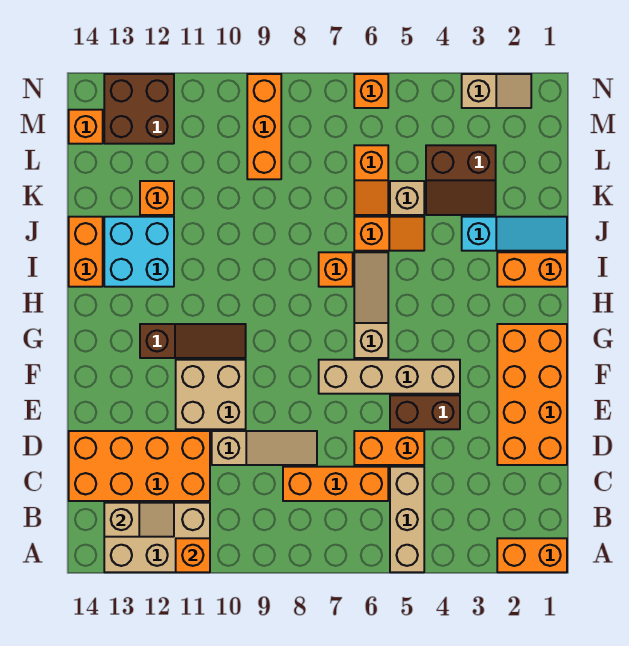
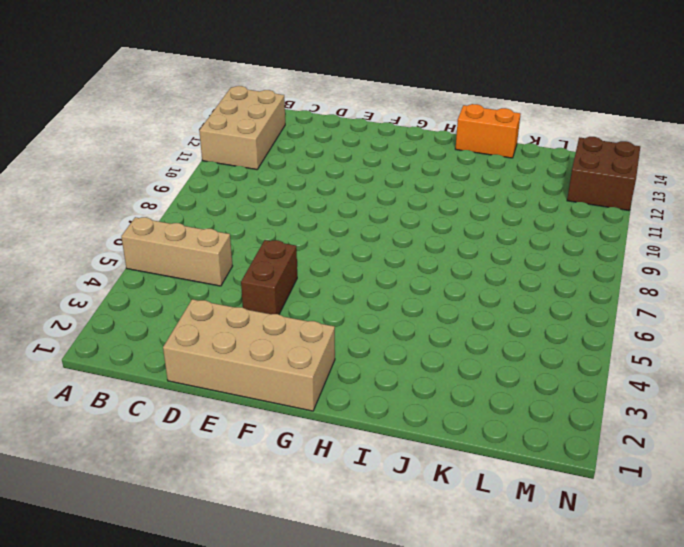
tan 2x4 brick [163,299,335,411] -> orange 2x4 brick [497,324,567,465]
none -> orange 1x2 brick [497,538,567,572]
none -> orange 1x3 brick [283,467,388,501]
none -> orange 2x4 brick [69,431,210,501]
none -> orange 1x2 brick [354,431,424,465]

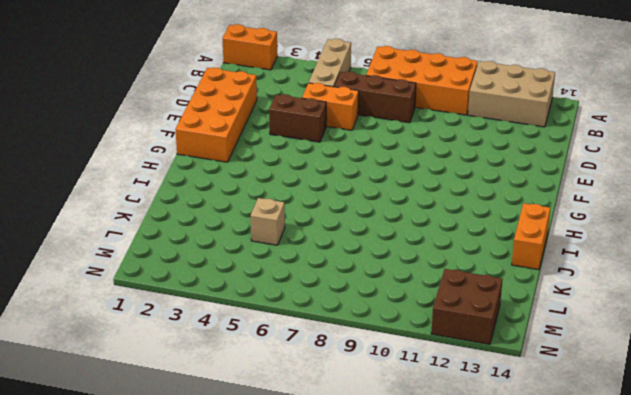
orange 2x4 brick [366,46,478,115] -> orange 2x4 brick moved to [69,431,210,501]
brown 1x3 brick [334,72,416,123] -> orange 1x3 brick [283,467,388,501]
none -> tan 1x3 slope [212,431,317,465]
none -> tan 2x2 brick [176,360,246,429]
none -> tan 1x4 brick [319,360,460,394]
none -> tan 1x3 slope [354,252,388,358]

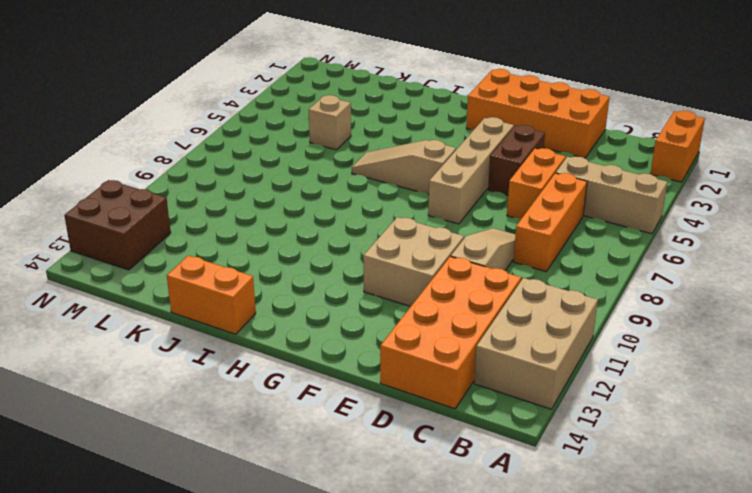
none -> brown 1x3 slope [140,324,246,358]
none -> orange 1x2 brick [497,252,567,287]
none -> orange 1x1 brick [319,252,353,287]
none -> cyan 2x2 brick [104,217,174,287]

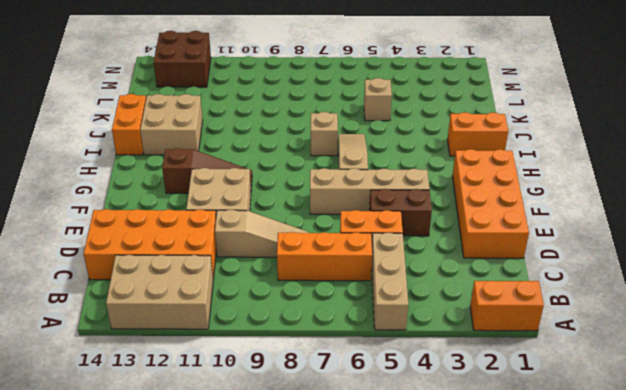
tan 1x1 brick [311,112,338,156] -> orange 1x1 brick [319,252,353,287]
tan 2x2 brick [140,94,203,155] -> cyan 2x2 brick [104,217,174,287]
none -> cyan 1x3 slope [462,217,567,251]
none -> orange 1x2 slope [354,217,424,251]
none -> brown 2x2 slope [426,145,496,215]
none -> orange 1x2 slope [354,145,388,215]

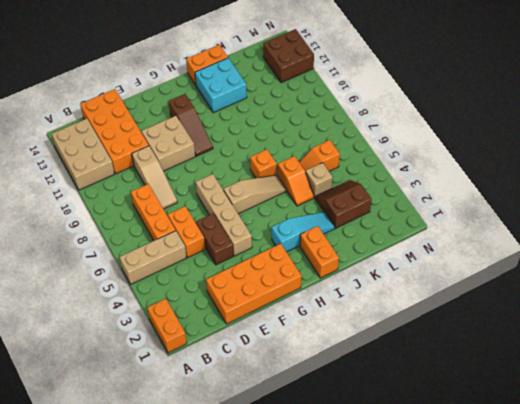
cyan 1x3 slope [272,212,335,252] -> cyan 1x3 slope turned to [462,217,567,251]
brown 2x2 slope [315,180,372,228] -> brown 2x2 slope turned to [426,145,496,215]
none -> orange 1x1 brick [140,181,174,215]
none -> orange 1x3 brick [247,74,281,179]
none -> orange 1x1 brick [69,110,103,144]
none -> tan 1x2 slope [462,74,531,108]

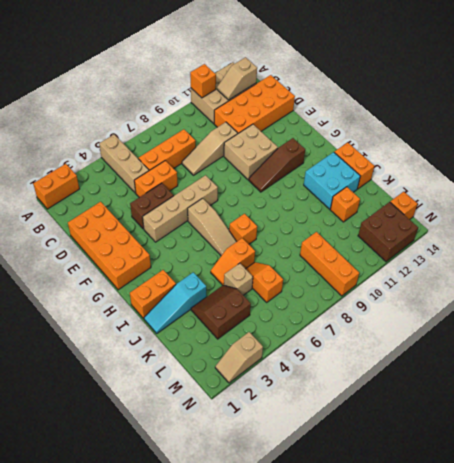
none -> orange 1x1 brick [354,74,388,108]

